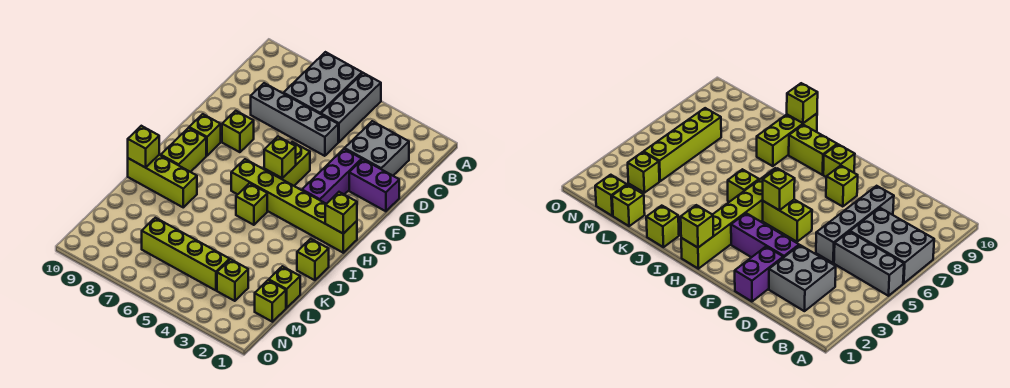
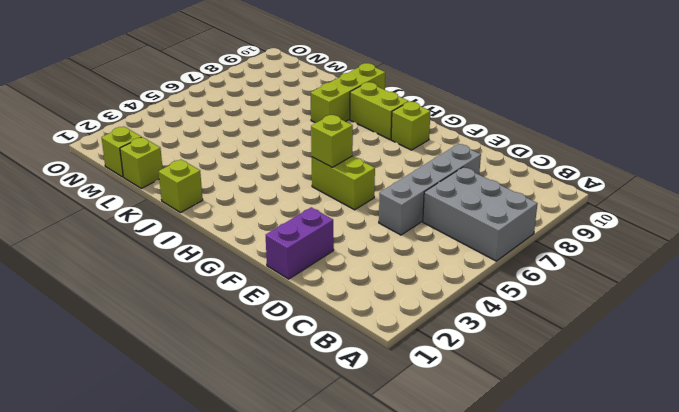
none -> grey 1x3 brick [321,73,381,142]
none -> grey 2x2 brick [345,121,409,176]
none -> purple 1x3 brick [302,149,362,204]

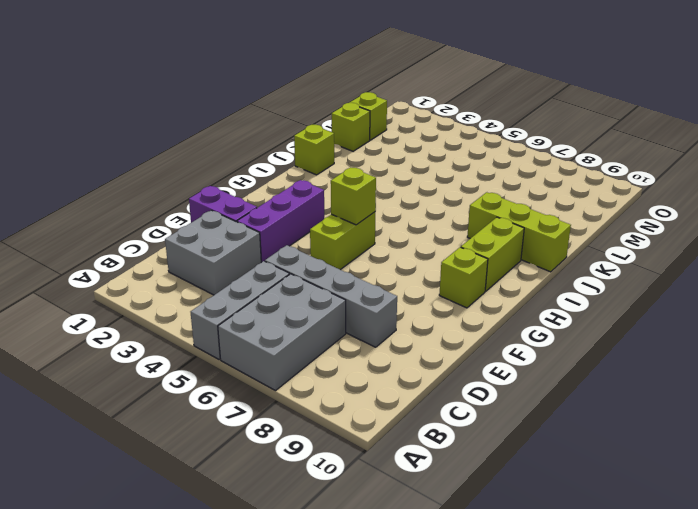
none -> lime 1x1 brick [222,111,254,152]
none -> lime 1x6 brick [231,159,357,253]
none -> lime 1x1 brick [236,183,267,225]

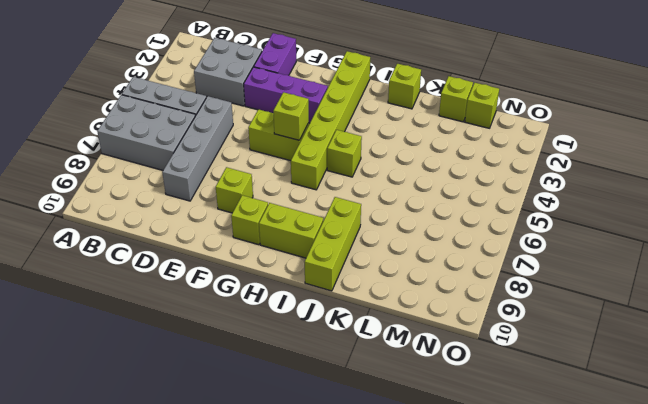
none -> lime 1x1 brick [217,259,248,301]
none -> lime 1x4 brick [142,218,230,290]
none -> lime 1x1 brick [325,192,357,234]

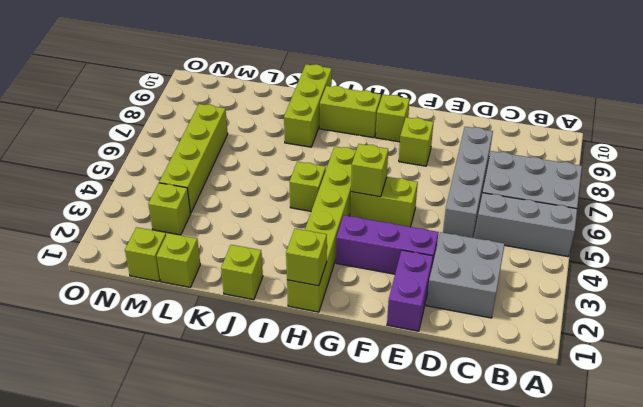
none -> lime 1x1 brick [128,126,159,168]

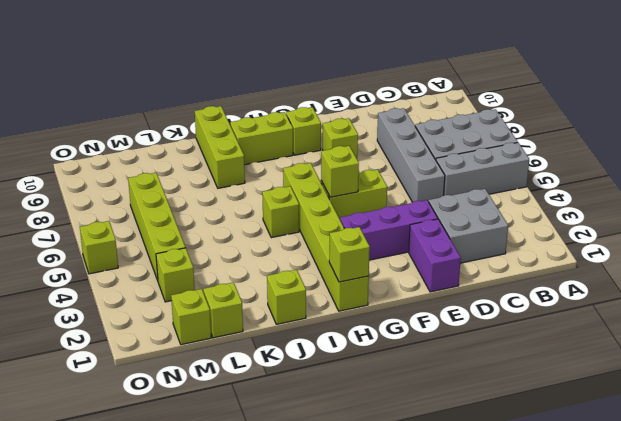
lime 1x1 brick [80,221,118,274] -> lime 1x1 brick moved to [128,126,159,168]

